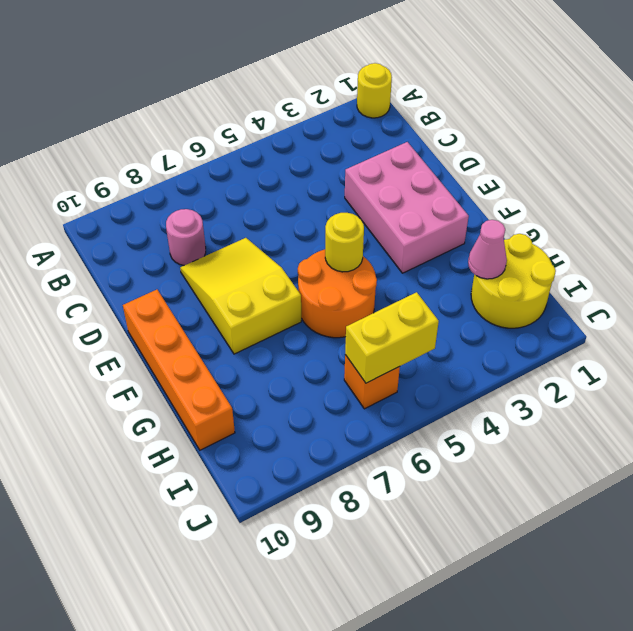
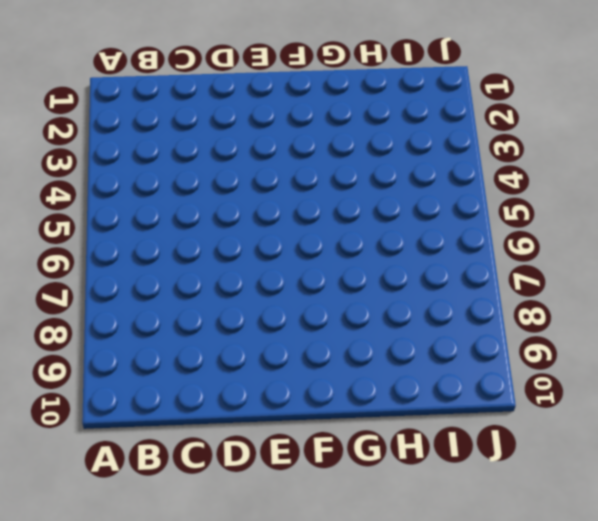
none -> yellow 1x1 round brick [357,63,392,118]
none -> pink 1x1 round brick [166,209,206,265]

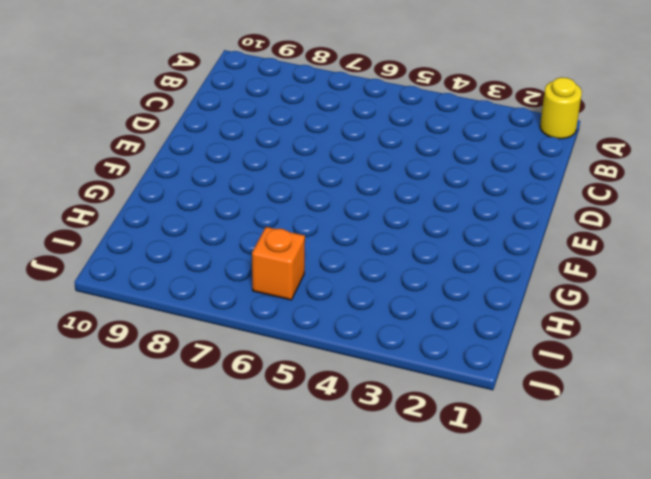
none -> pink 1x1 round brick [166,209,206,265]
none -> pink 2x3 brick [345,142,469,273]

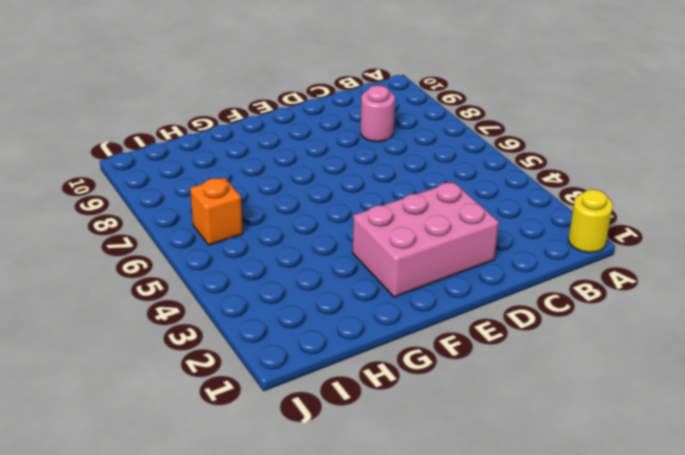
none -> yellow 2x3 slope [180,238,301,354]
none -> orange 1x4 brick [123,290,235,450]

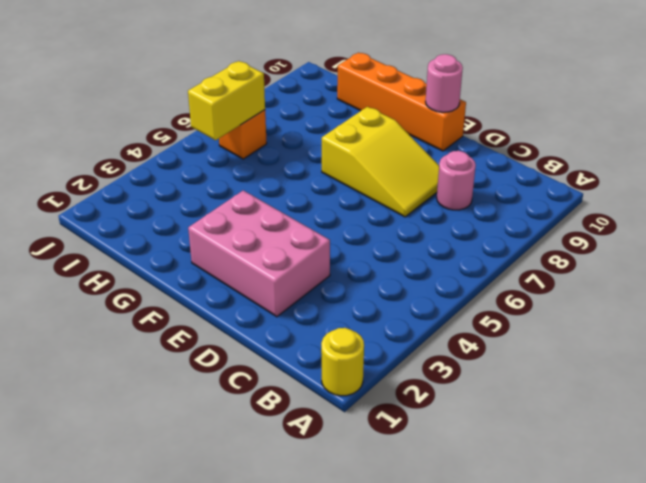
pink 1x1 round brick [426,54,463,112] -> none
none -> orange 2x2 round brick [298,250,377,338]
none -> yellow 2x2 round brick [471,234,556,328]

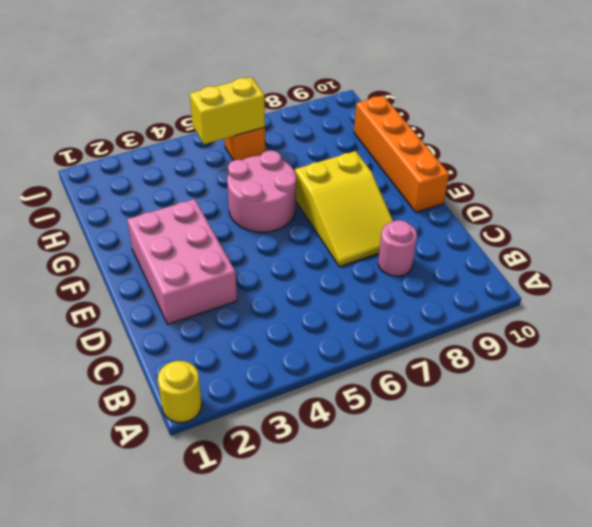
pink 2x2 round brick [227,150,296,232] -> orange 2x2 round brick [298,250,377,338]
none -> yellow 2x2 round brick [471,234,556,328]
none -> yellow 1x1 round brick [325,213,364,272]

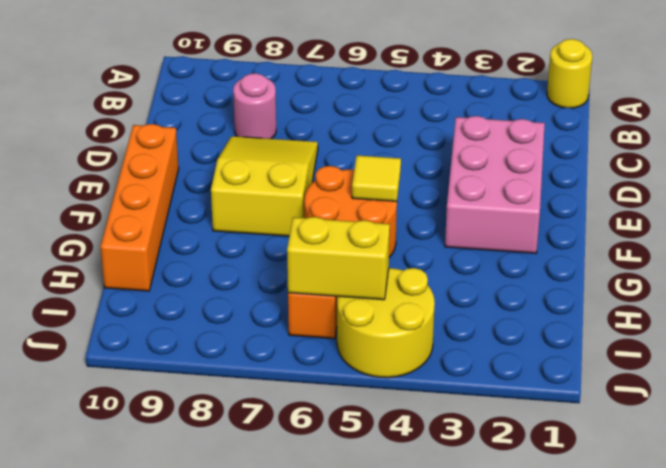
yellow 1x1 tile [352,155,401,201] -> yellow 1x1 round brick [325,213,364,272]
yellow 2x2 round brick [337,268,435,378] -> yellow 2x2 round brick moved to [471,234,556,328]
none -> pink 1x1 cone [468,220,507,279]

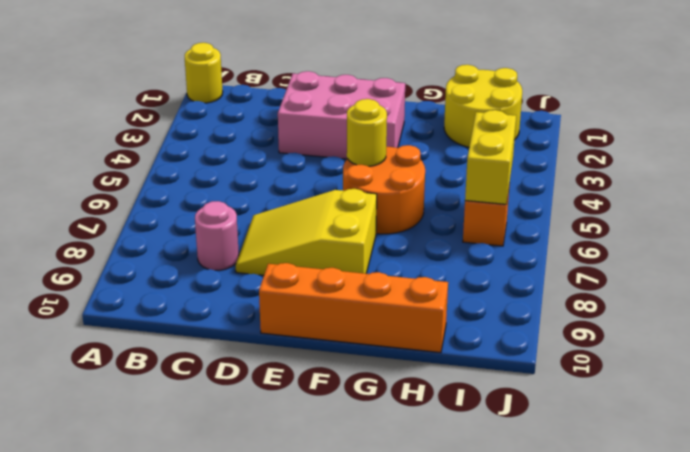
none -> pink 1x1 cone [468,220,507,279]

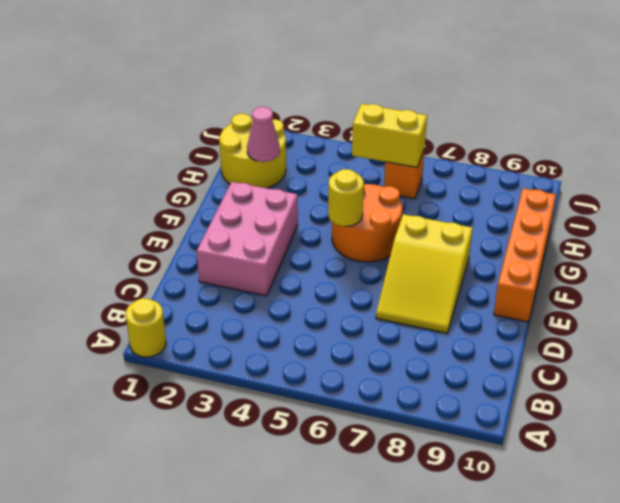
none -> pink 1x1 round brick [166,209,206,265]

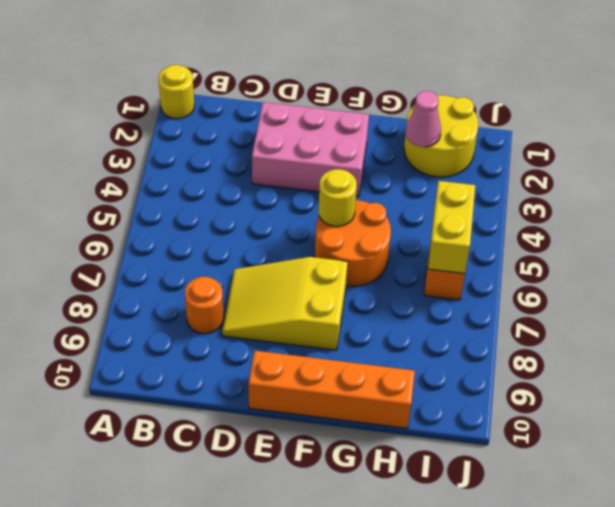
orange 1x1 round brick [185,277,224,334] -> pink 1x1 round brick [166,209,206,265]

